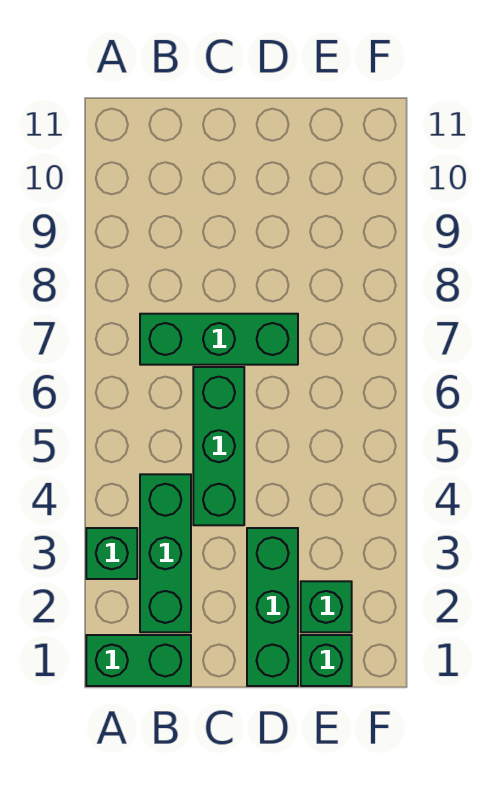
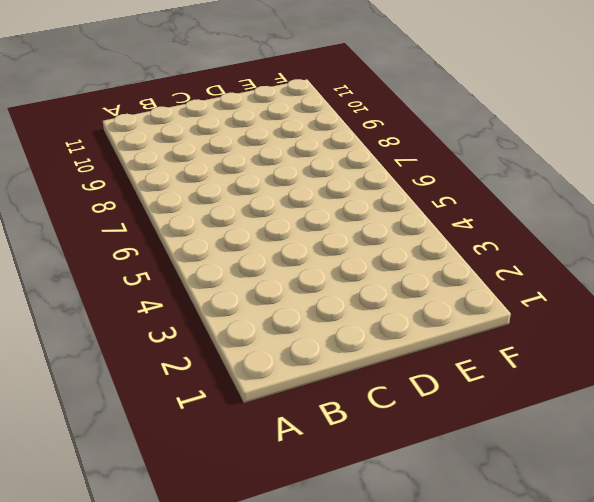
none -> green 1x2 brick [86,635,191,686]
none -> green 1x1 brick [86,528,137,579]

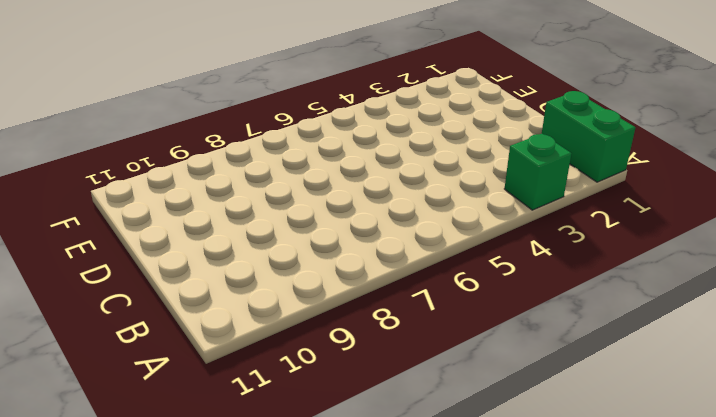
none -> green 1x3 brick [140,474,191,632]
none -> green 1x3 brick [140,314,298,365]

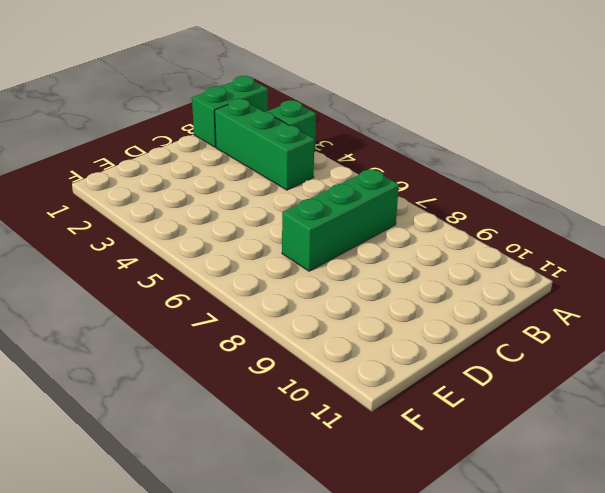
none -> green 1x3 brick [193,367,244,525]
none -> green 1x3 brick [247,528,298,686]

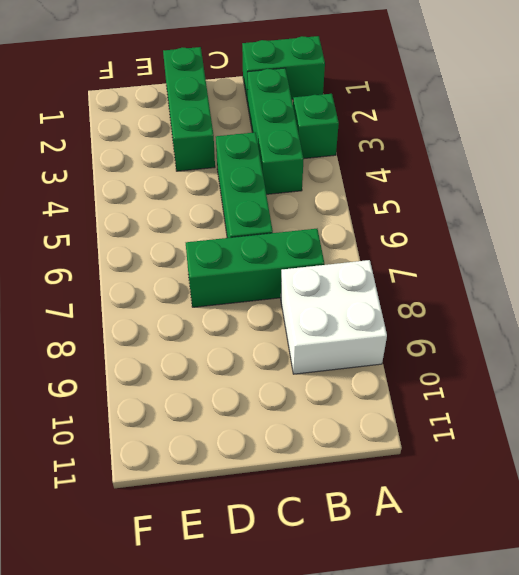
white 2x2 brick [281,260,387,374] -> none
none -> green 1x1 brick [301,635,352,686]
none -> green 1x1 brick [301,581,352,632]

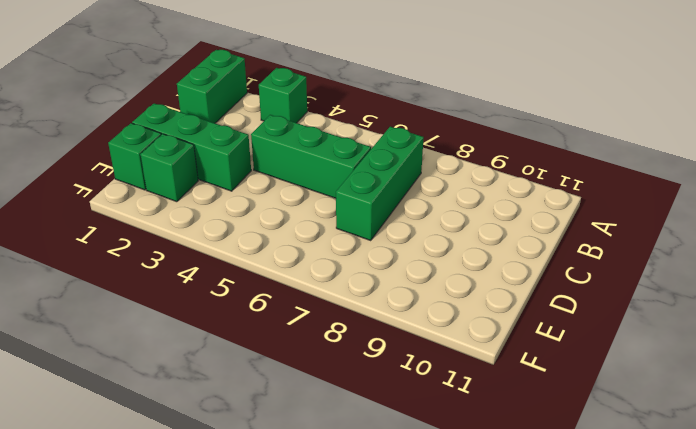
none -> green 1x3 brick [140,474,191,632]

